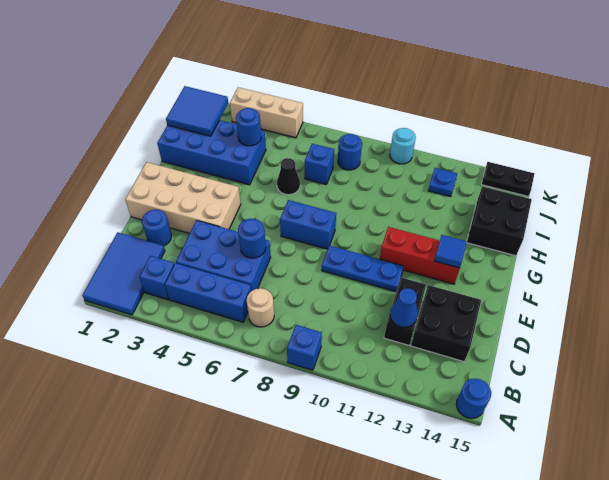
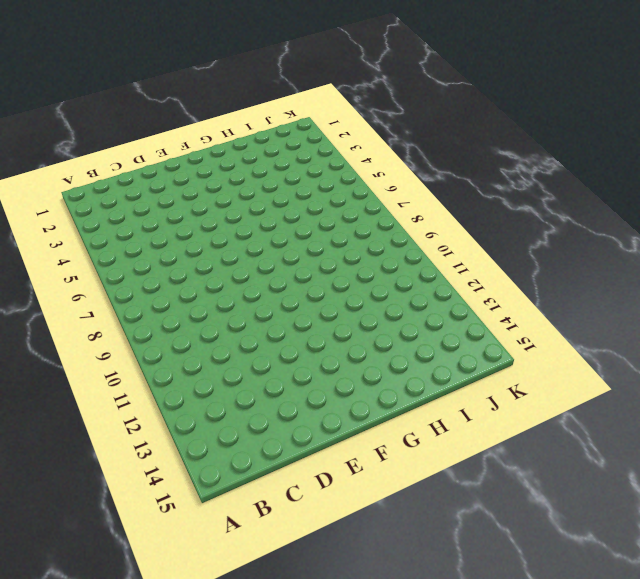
none -> blue 2x3 tile [82,232,165,315]
none -> blue 1x1 brick [287,325,322,370]
none -> blue 1x1 round brick [456,379,491,418]

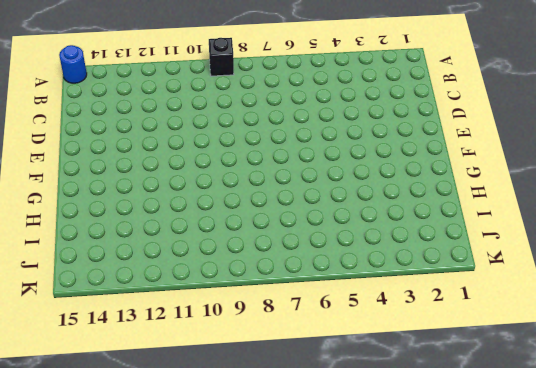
black 1x1 brick [209,38,234,76] -> blue 1x1 brick [287,325,322,370]
none -> blue 2x3 tile [82,232,165,315]
none -> blue 1x1 brick [139,256,174,300]
none -> blue 1x3 brick [165,263,251,322]

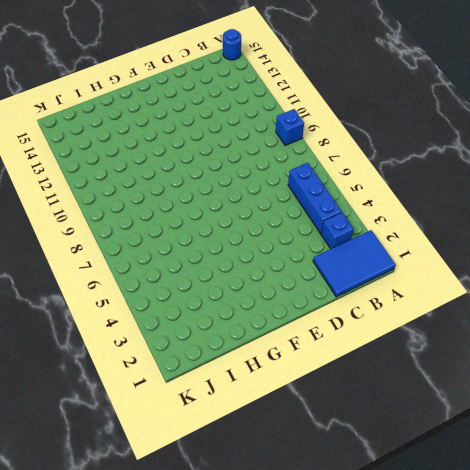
none -> tan 1x1 round brick [247,288,274,327]
none -> blue 2x3 brick [176,220,271,291]
none -> black 1x2 brick [384,278,426,345]

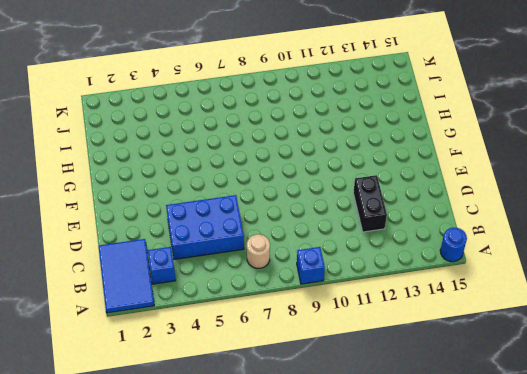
none -> blue 1x3 brick [165,263,251,322]
none -> black 2x2 brick [411,285,481,362]
none -> blue 1x1 round brick [142,210,171,246]

